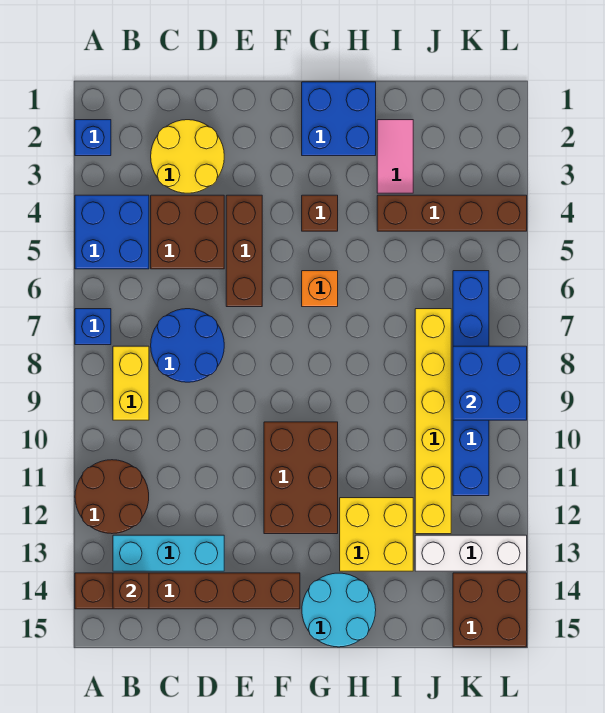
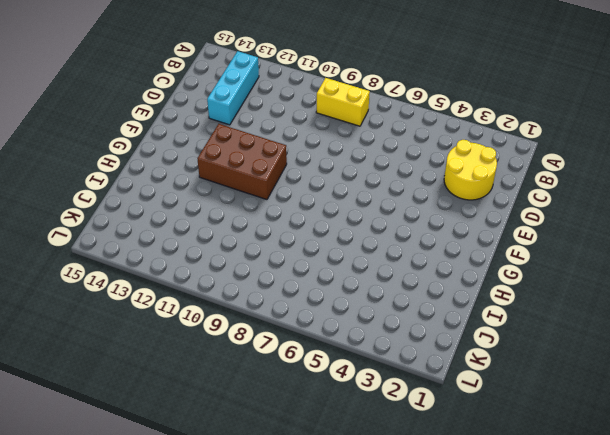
none -> blue 1x1 brick [75,120,111,156]
none -> blue 2x2 brick [75,195,149,269]
none -> blue 1x1 brick [75,309,111,345]

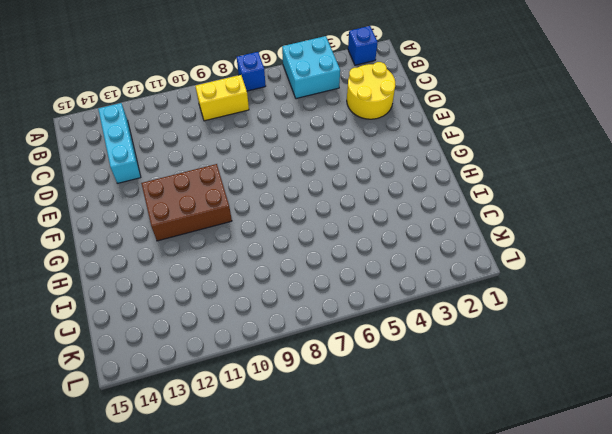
cyan 2x2 brick [282,36,340,98] -> blue 2x2 brick [75,195,149,269]
none -> brown 2x2 round brick [75,460,149,534]
none -> brown 1x6 brick [75,573,300,609]
none -> brown 2x2 brick [151,195,224,269]

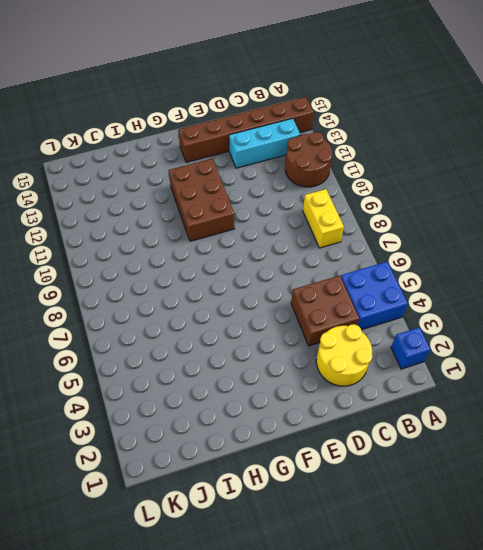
none -> blue 1x1 brick [75,309,111,345]
none -> blue 2x2 round brick [151,309,224,382]
none -> brown 1x3 brick [226,195,262,307]

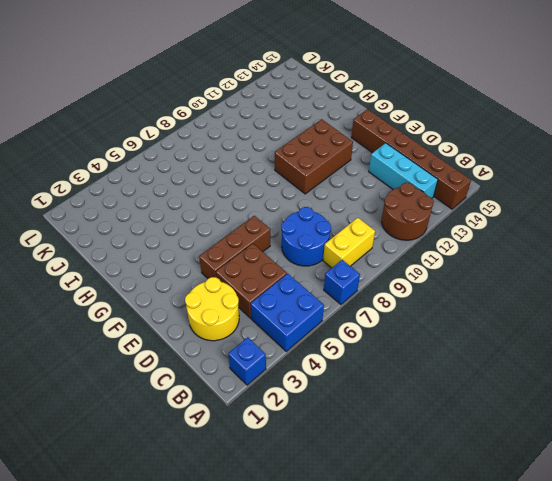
none -> blue 2x2 brick [302,82,376,156]
none -> brown 1x1 brick [302,195,338,231]
none -> orange 1x1 brick [302,271,338,307]

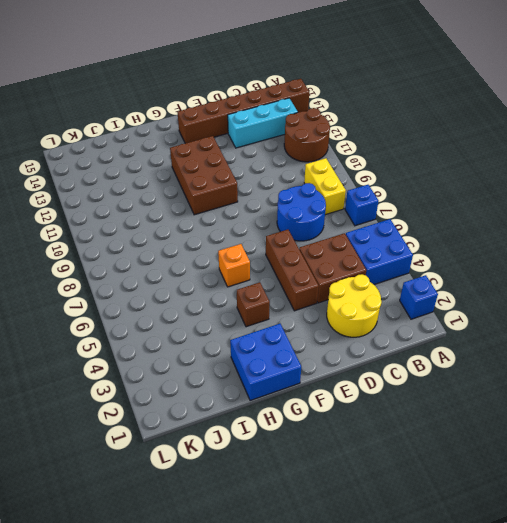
none -> cyan 2x2 round brick [302,573,376,647]
none -> yellow 2x2 brick [340,498,413,571]
none -> pink 1x2 tile [377,120,413,193]

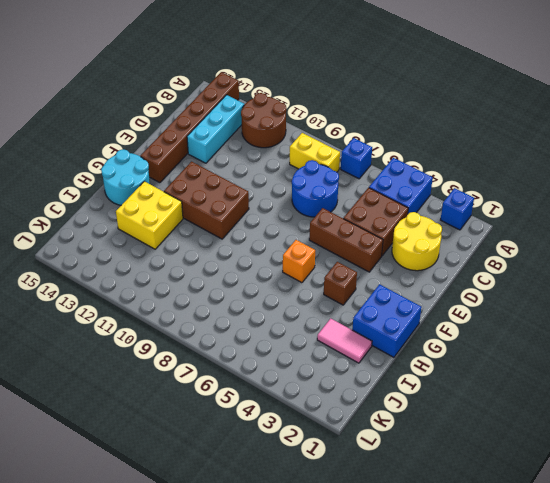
none -> brown 1x4 brick [377,195,527,231]
none -> yellow 1x6 brick [415,309,451,534]
none -> white 1x3 brick [415,535,527,571]

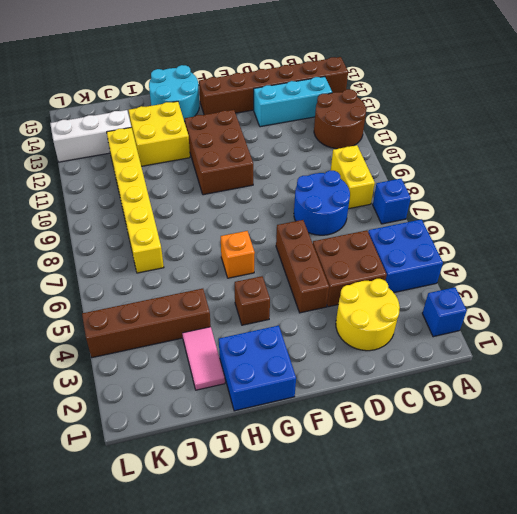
none -> blue 1x6 brick [453,271,489,496]
none -> brown 2x2 brick [453,573,527,647]
none -> brown 1x1 brick [113,573,149,609]

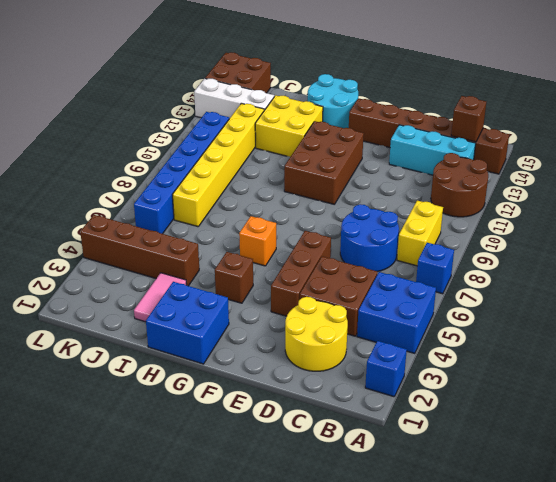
none -> blue 2x2 brick [453,346,527,420]

